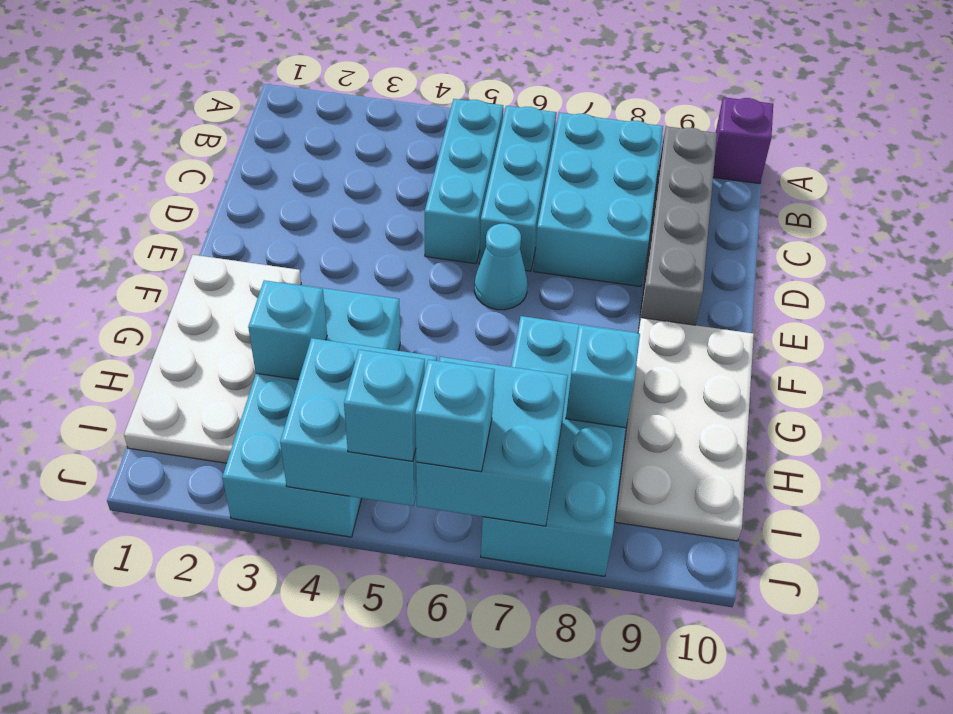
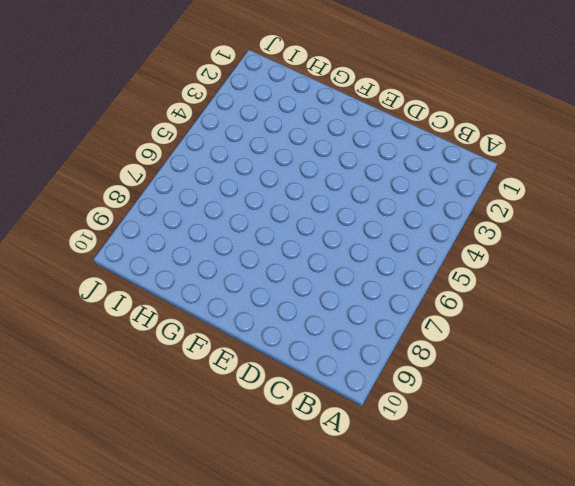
none -> purple 1x1 brick [713,97,773,184]
none -> cyan 1x3 brick [425,99,503,264]
none -> cyan 1x3 brick [479,106,556,271]

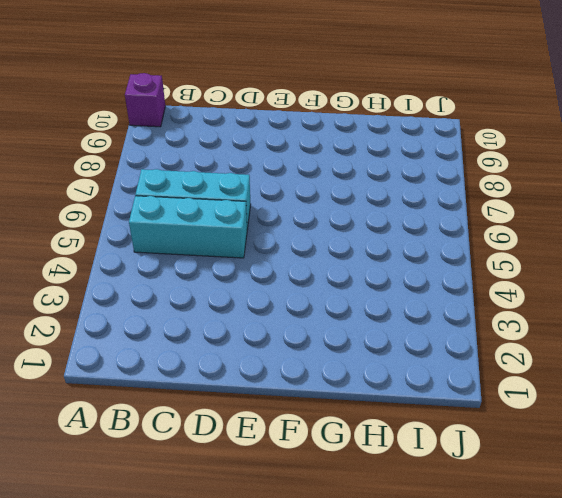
none -> cyan 2x3 brick [534,113,663,287]
none -> grey 1x4 brick [639,126,717,325]
none -> cyan 1x1 cone [474,224,528,310]

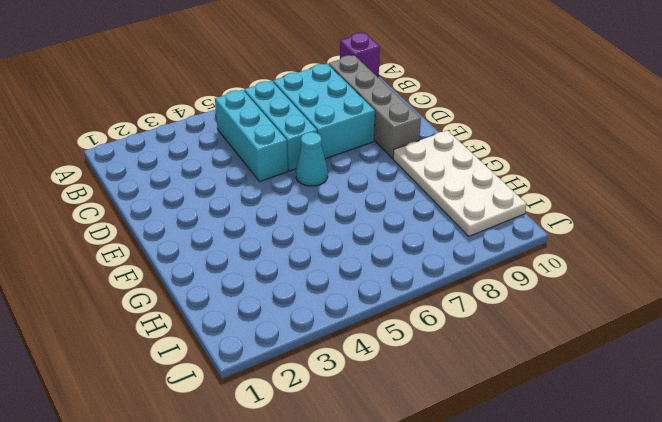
none -> white 2x4 plate [124,255,301,463]
none -> cyan 2x4 brick [222,283,400,537]
none -> cyan 2x4 brick [481,316,637,576]

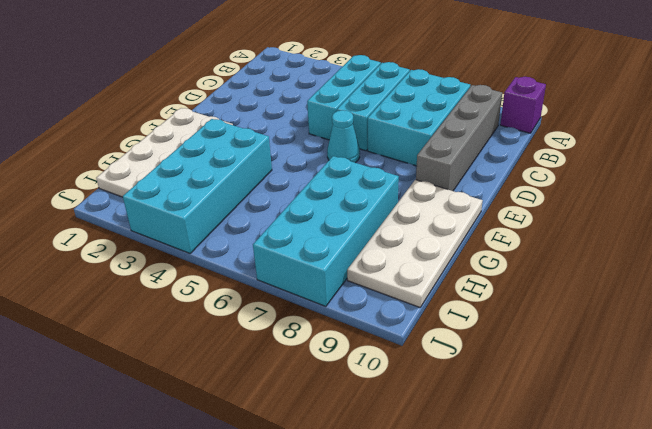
none -> cyan 1x1 brick [248,280,327,380]
none -> cyan 1x1 brick [566,325,640,428]
none -> cyan 2x2 brick [280,338,437,506]

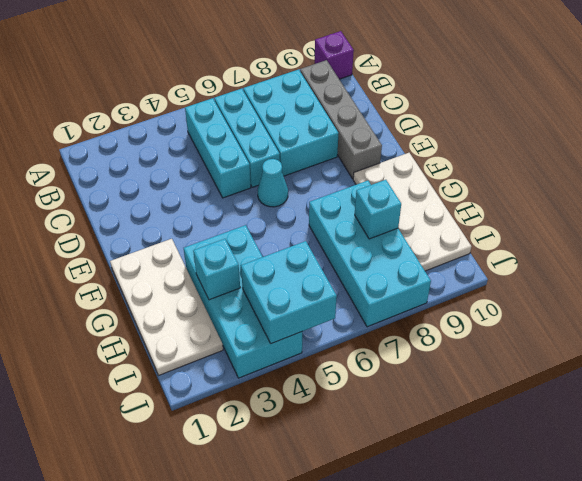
none -> cyan 2x2 brick [416,357,568,526]
none -> cyan 1x1 brick [344,350,425,461]
none -> cyan 1x1 brick [415,360,495,472]

